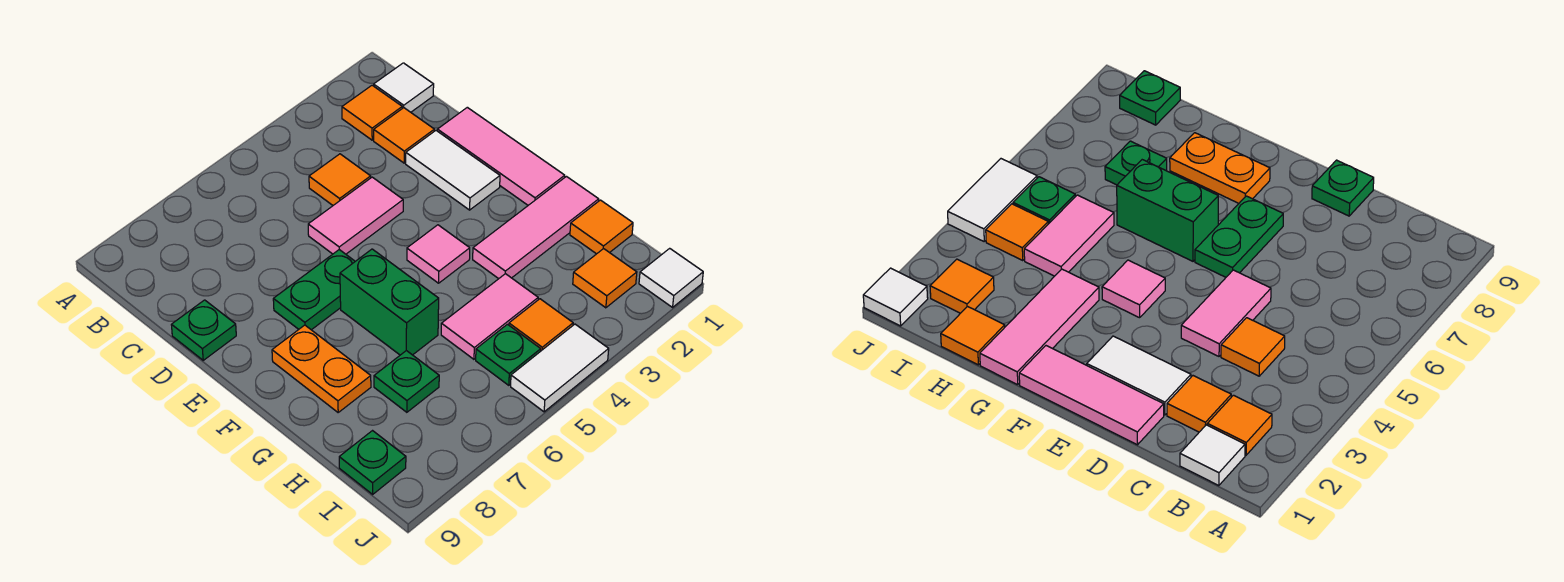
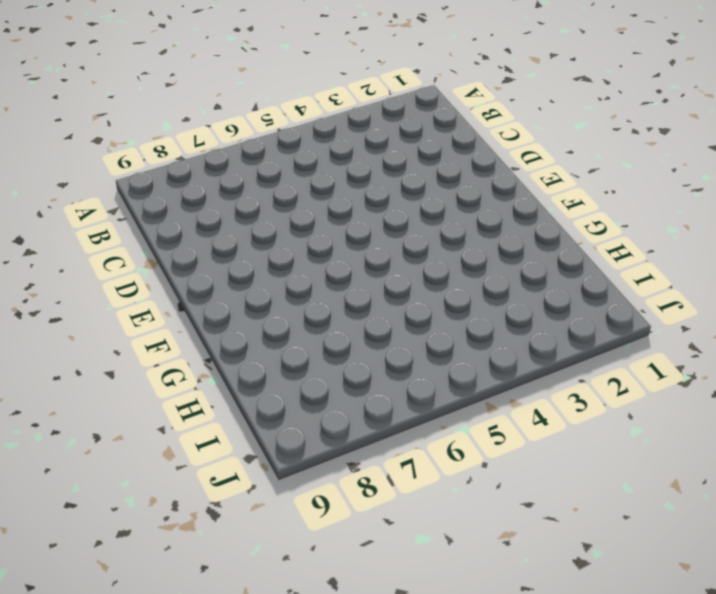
none -> white 1x1 tile [374,63,434,112]
none -> orange 1x1 tile [342,85,402,140]
none -> orange 1x1 tile [374,108,434,163]

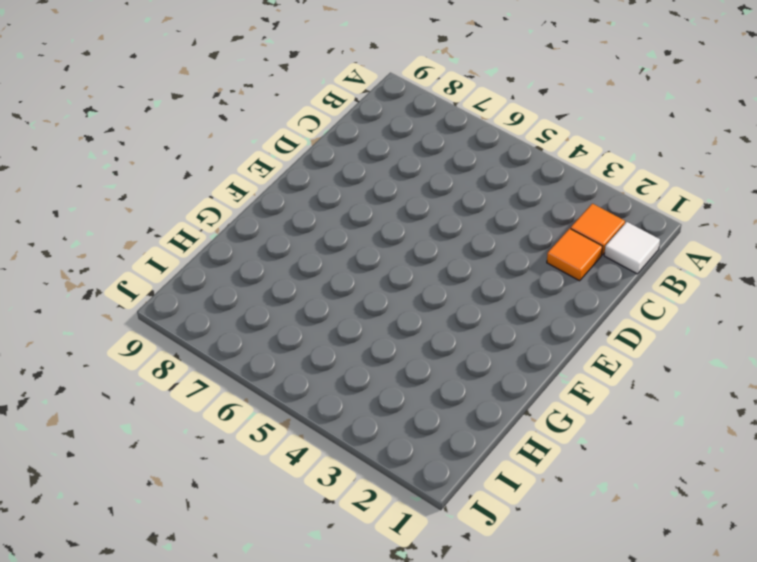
none -> orange 1x1 tile [309,154,371,205]
none -> pink 1x3 tile [437,107,565,205]
none -> white 1x2 tile [406,131,500,210]

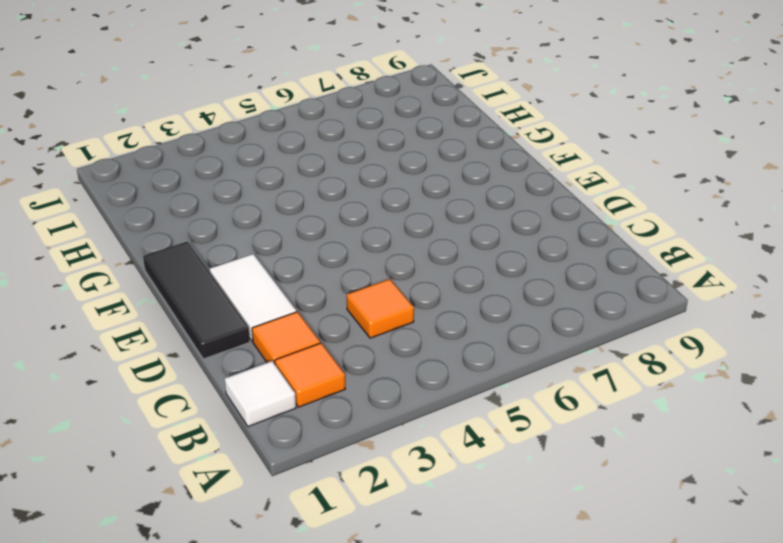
black 1x3 tile [143,242,250,359] -> pink 1x3 tile [437,107,565,205]
none -> pink 1x2 tile [308,177,403,254]
none -> green 1x1 plate [172,300,236,360]
none -> green 1x2 plate [273,250,355,330]

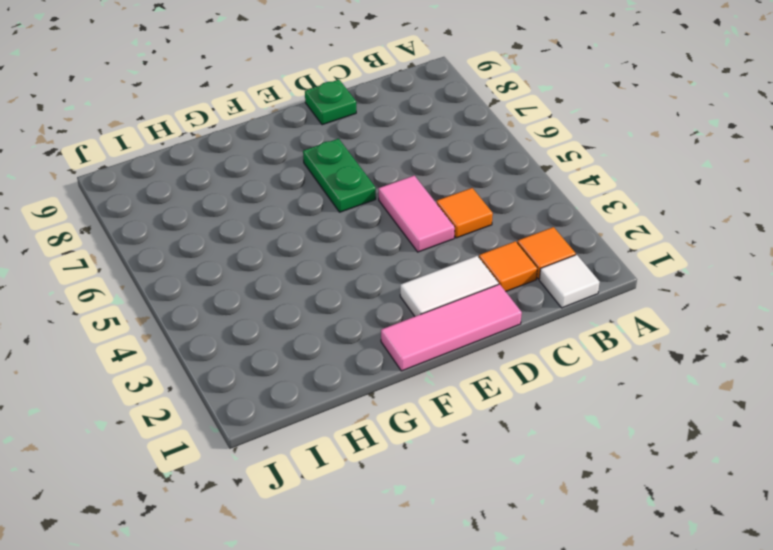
none -> pink 1x1 tile [407,225,470,283]
none -> green 1x2 brick [340,249,439,355]
none -> orange 1x2 plate [272,325,371,412]

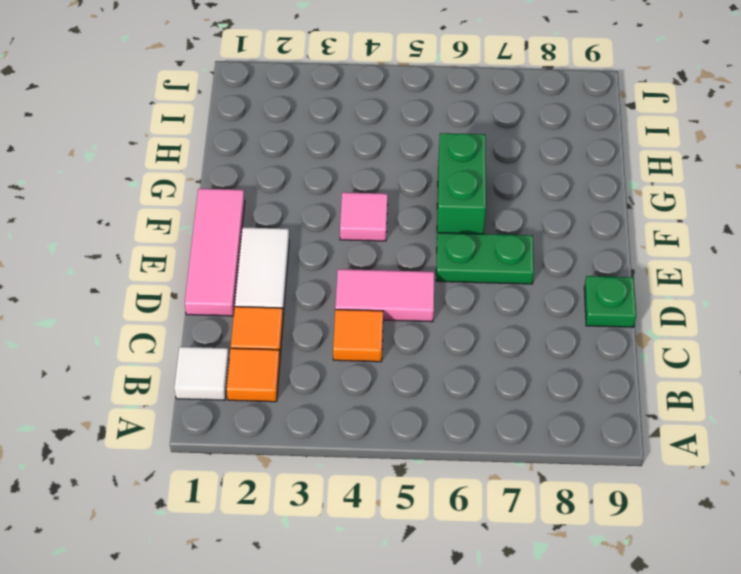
none -> orange 1x2 plate [272,325,371,412]
none -> pink 1x3 tile [473,177,599,279]
none -> orange 1x1 tile [570,200,633,254]

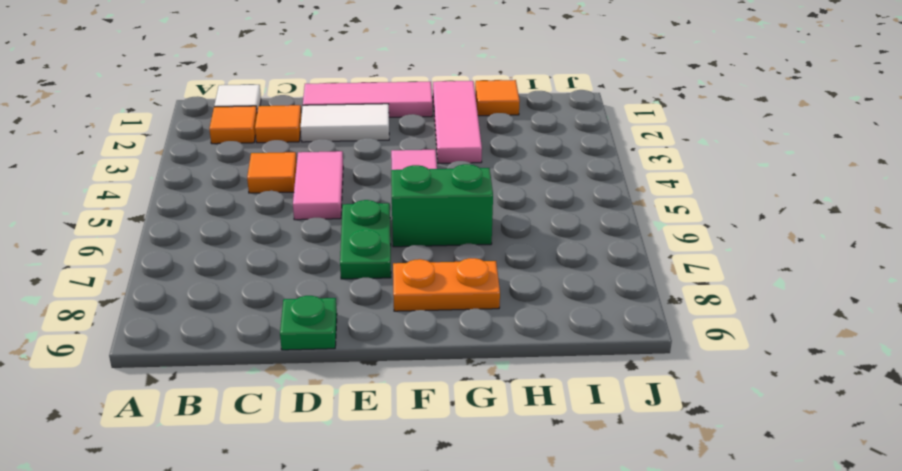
none -> pink 1x2 tile [441,274,538,359]
none -> green 1x1 plate [374,351,439,412]
none -> orange 1x1 tile [573,249,637,308]

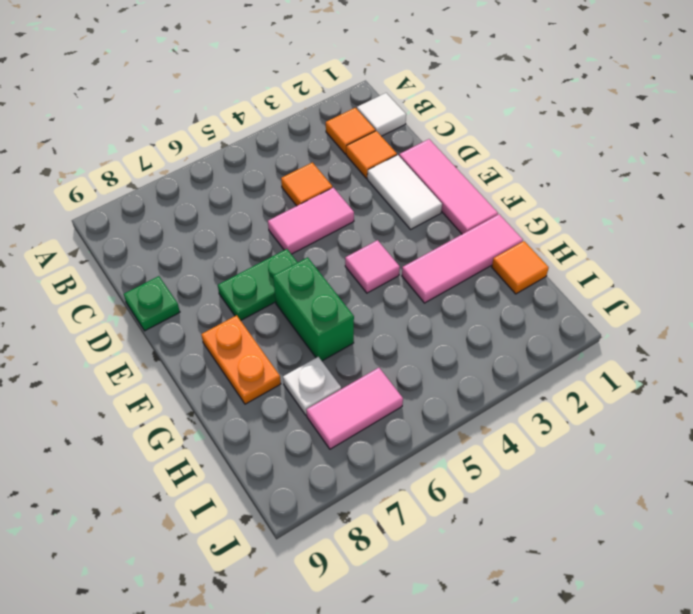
white 1x1 plate [283,357,341,415] -> green 1x1 plate [374,351,439,412]
pink 1x2 tile [307,368,403,449] -> pink 1x2 tile moved to [441,274,538,359]
none -> orange 1x1 tile [573,249,637,308]
none -> orange 1x1 tile [509,299,573,351]
none -> green 1x1 plate [476,324,541,385]

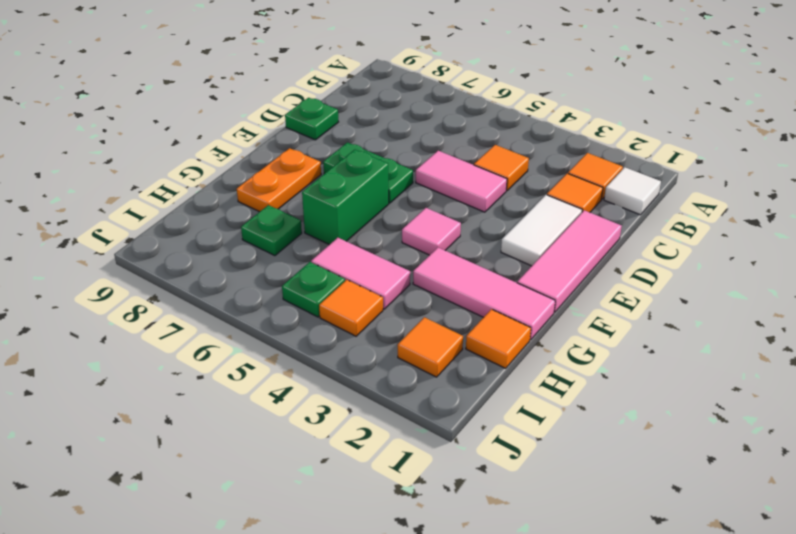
none -> green 1x1 plate [339,431,406,494]
none -> white 1x1 tile [639,248,703,307]
none -> white 1x2 tile [511,324,609,412]

